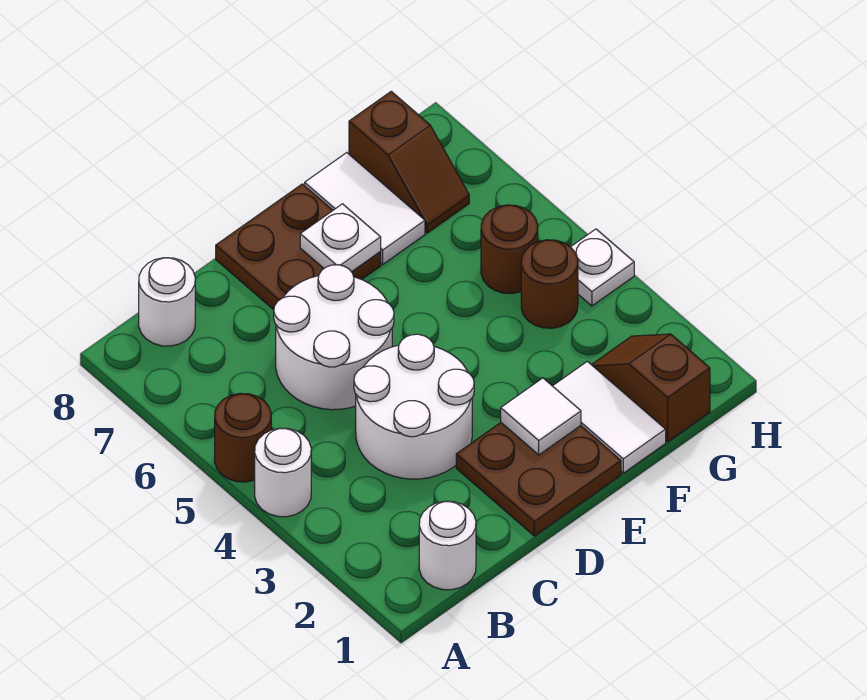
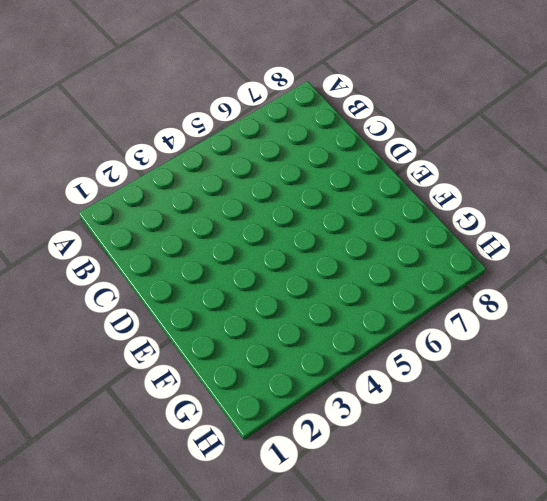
none -> white 1x1 round brick [255,428,311,517]
none -> brown 1x1 round brick [215,393,271,482]
none -> white 1x1 round brick [419,501,476,590]

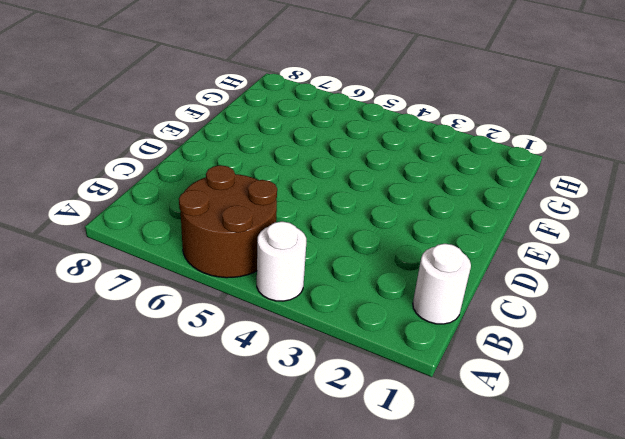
brown 2x2 round brick [179,165,277,278] -> brown 1x1 round brick [215,393,271,482]
none -> white 1x1 round brick [139,258,195,346]
none -> white 2x2 round brick [354,334,474,479]
none -> white 2x2 round brick [274,265,394,410]

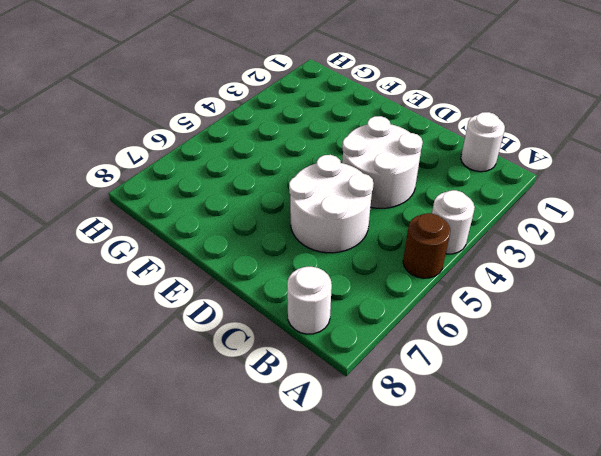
none -> brown 2x2 plate [456,423,621,536]
none -> brown 2x2 plate [216,184,381,310]
none -> white 1x2 tile [553,361,666,473]

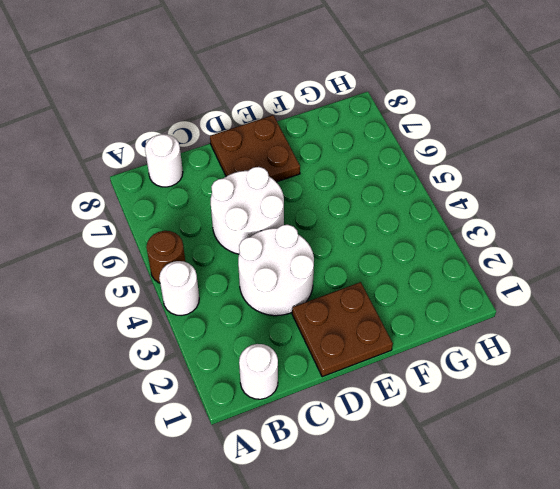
none -> white 1x2 tile [553,361,666,473]
none -> white 1x2 tile [305,153,425,264]
none -> brown 1x2 slope [592,334,710,442]

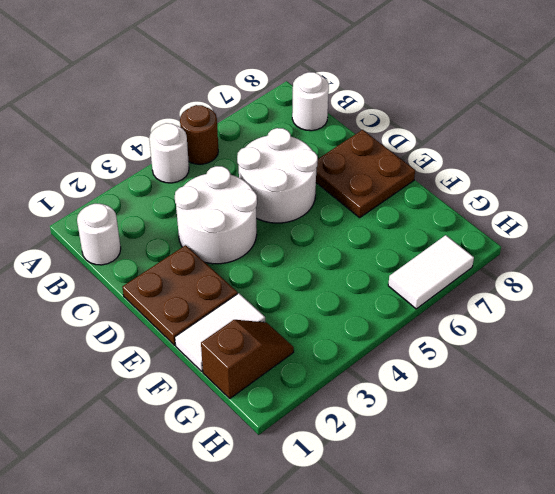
white 1x2 tile [388,235,474,309] -> white 1x2 tile moved to [305,153,425,264]
none -> brown 1x1 round brick [521,240,578,328]
none -> brown 1x1 round brick [481,205,538,294]
none -> brown 1x2 slope [349,91,469,233]

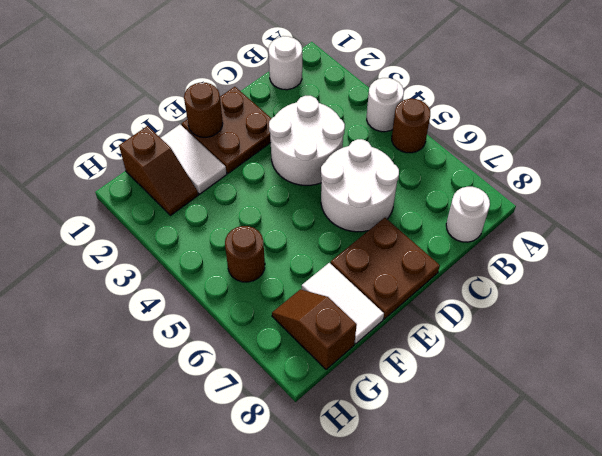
brown 1x1 round brick [184,83,223,137] -> brown 1x1 round brick moved to [521,240,578,328]
none -> white 1x1 plate [571,229,634,306]
none -> white 1x1 tile [501,378,581,455]
none -> white 1x1 plate [300,204,381,272]

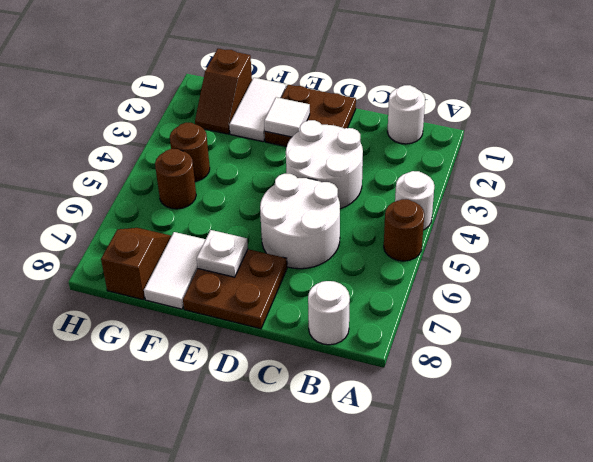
none -> white 1x1 plate [571,229,634,306]

